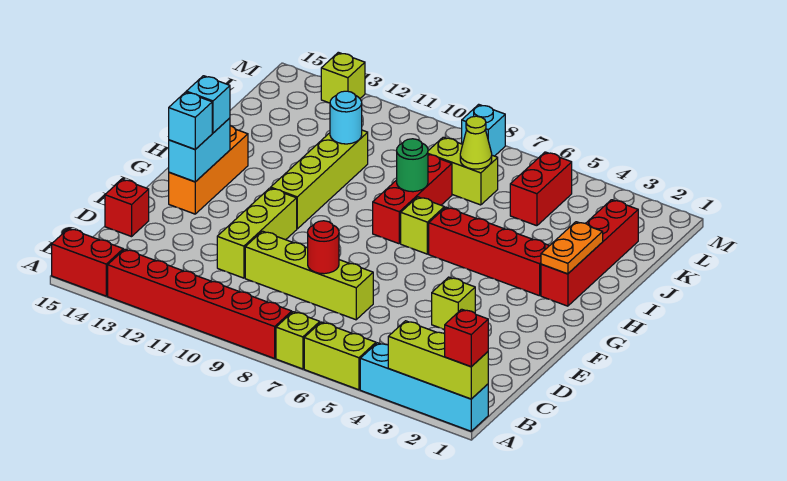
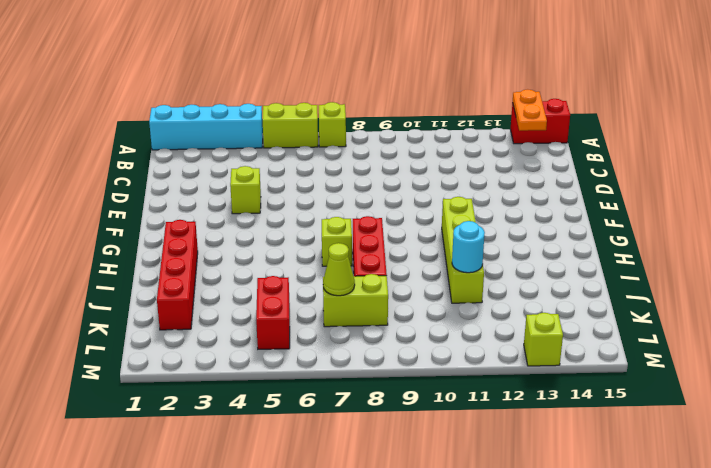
orange 1x2 plate [513,89,547,131] -> orange 1x2 plate moved to [541,222,603,274]
none -> red 1x6 brick [108,249,292,358]
none -> lime 1x4 brick [245,231,373,320]
none -> lime 1x3 brick [217,188,297,278]

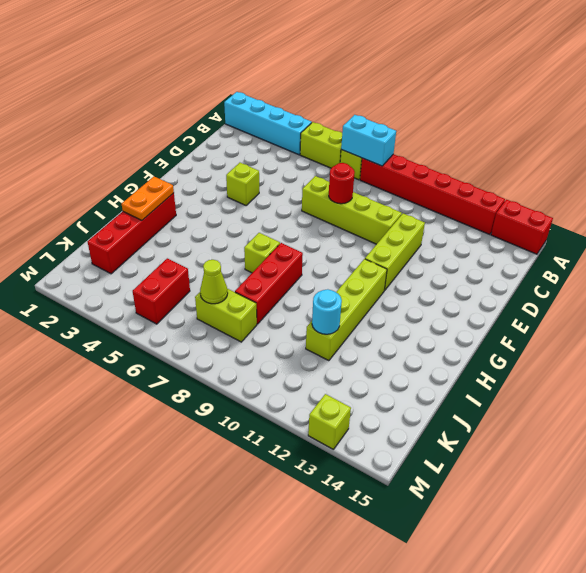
cyan 1x2 brick [341,115,396,166] -> cyan 1x2 brick turned to [169,118,230,182]
none -> red 1x1 brick [105,179,149,237]
none -> orange 1x3 brick [169,126,248,214]
none -> red 1x4 brick [429,207,549,296]

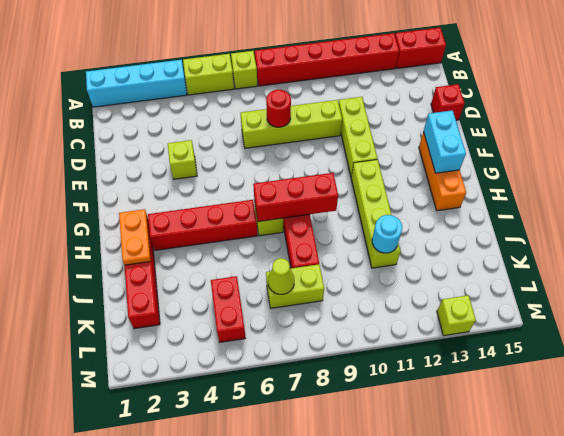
red 1x3 brick [253,173,338,222] -> none
none -> cyan 1x1 brick [462,104,505,156]
none -> lime 1x3 brick [388,321,488,399]
none -> green 1x1 round brick [397,139,428,192]

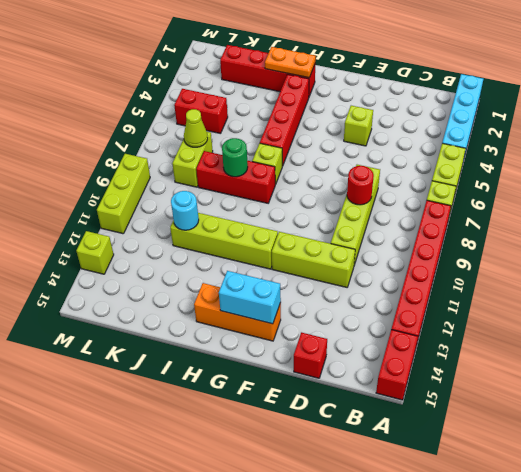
lime 1x3 brick [97,154,150,234] -> lime 1x3 brick moved to [388,321,488,399]
none -> cyan 1x1 brick [462,104,505,156]
none -> red 1x1 brick [445,309,488,367]
none -> cyan 1x1 brick [169,92,212,149]

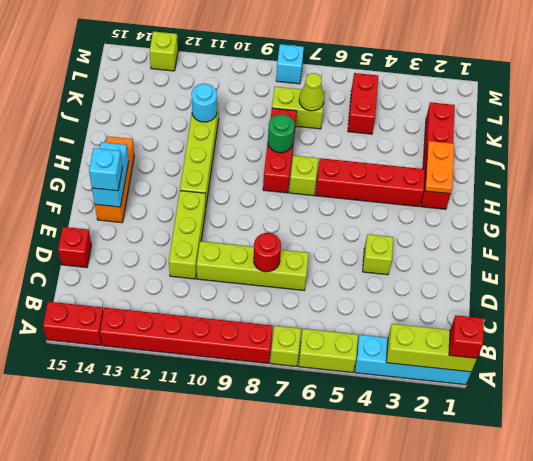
none -> cyan 1x1 brick [186,76,230,133]

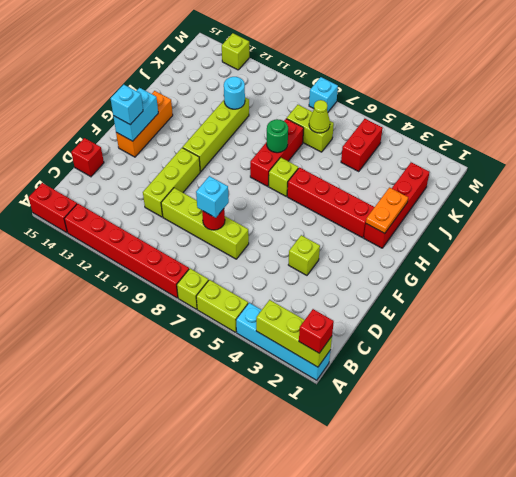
cyan 1x1 brick [196,176,229,218] -> cyan 1x1 brick moved to [186,76,230,133]

